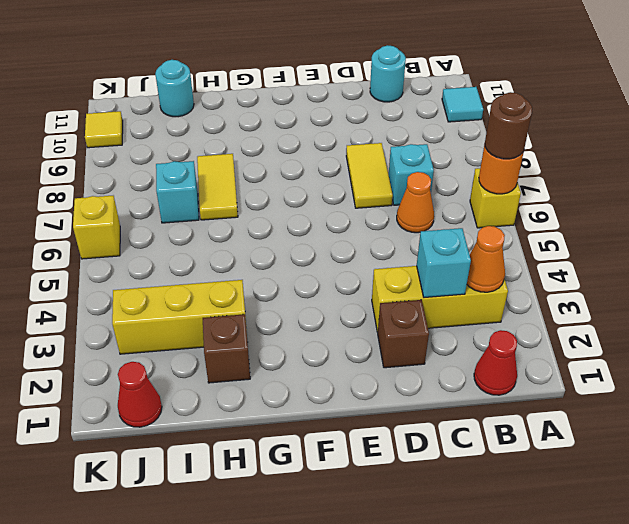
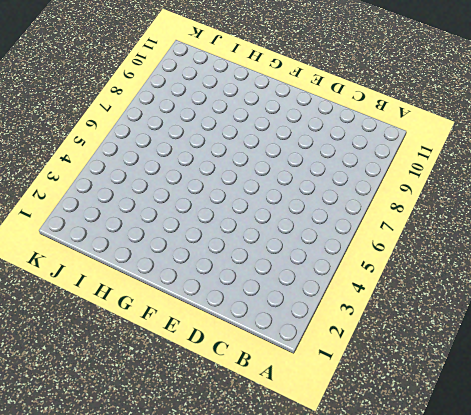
none -> yellow 1x1 brick [470,168,521,228]
none -> cyan 1x1 tile [442,87,483,122]
none -> red 1x1 cone [474,330,517,395]

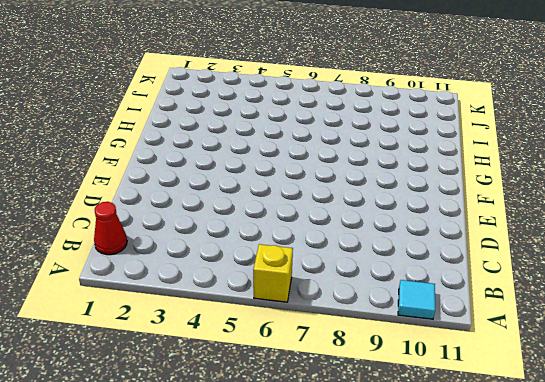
none -> yellow 1x3 brick [372,266,508,332]
none -> orange 1x1 cone [397,172,434,233]
none -> cyan 1x1 brick [389,144,434,205]

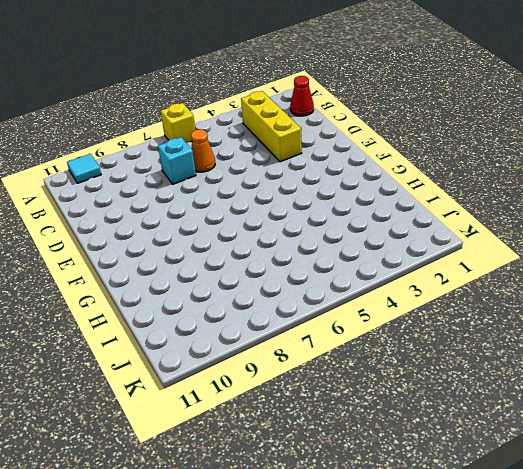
none -> cyan 1x1 round brick [370,45,406,102]
none -> brown 1x1 brick [378,300,429,368]
none -> yellow 1x2 tile [346,143,393,208]

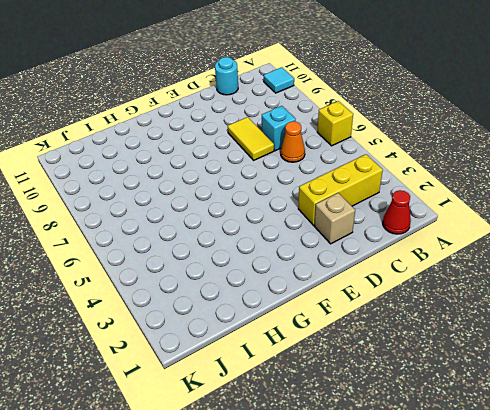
tan 1x1 brick [315,193,355,244] -> brown 1x1 brick [378,300,429,368]
none -> brown 1x1 brick [203,314,250,383]
none -> yellow 1x3 brick [112,280,247,354]
none -> yellow 1x2 tile [197,154,238,220]

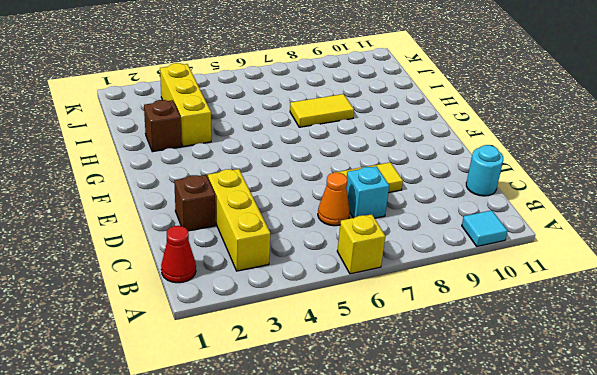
none -> cyan 1x1 brick [156,161,199,223]
none -> cyan 1x1 round brick [155,60,194,117]
none -> red 1x1 cone [118,362,162,427]

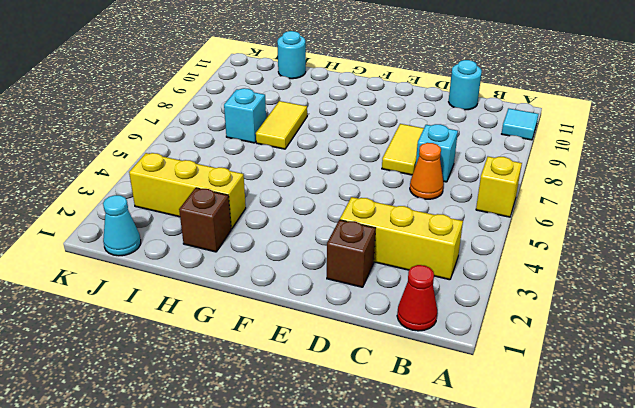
cyan 1x1 cone [103,195,141,256] -> red 1x1 cone [118,362,162,427]
none -> yellow 1x1 brick [73,196,120,259]
none -> yellow 1x1 tile [85,111,123,148]
none -> orange 1x1 round brick [479,144,524,194]

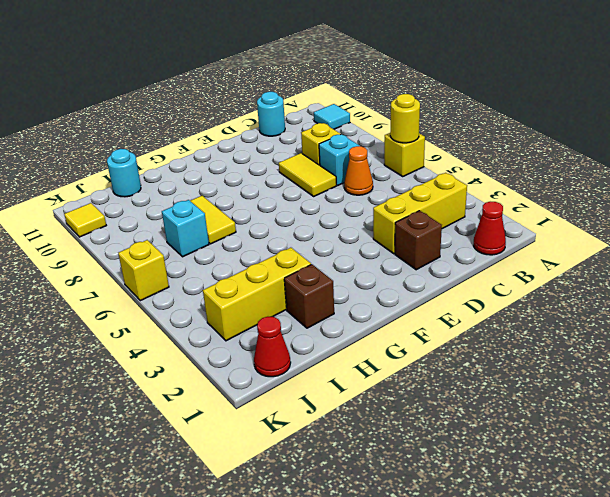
yellow 1x1 round brick [390,94,420,143] -> orange 1x1 round brick [479,144,524,194]
yellow 1x1 brick [301,123,341,165] -> none
none -> orange 1x1 cone [467,226,505,292]
none -> cyan 1x1 brick [417,228,471,298]
none -> brown 1x1 round brick [485,92,532,159]

